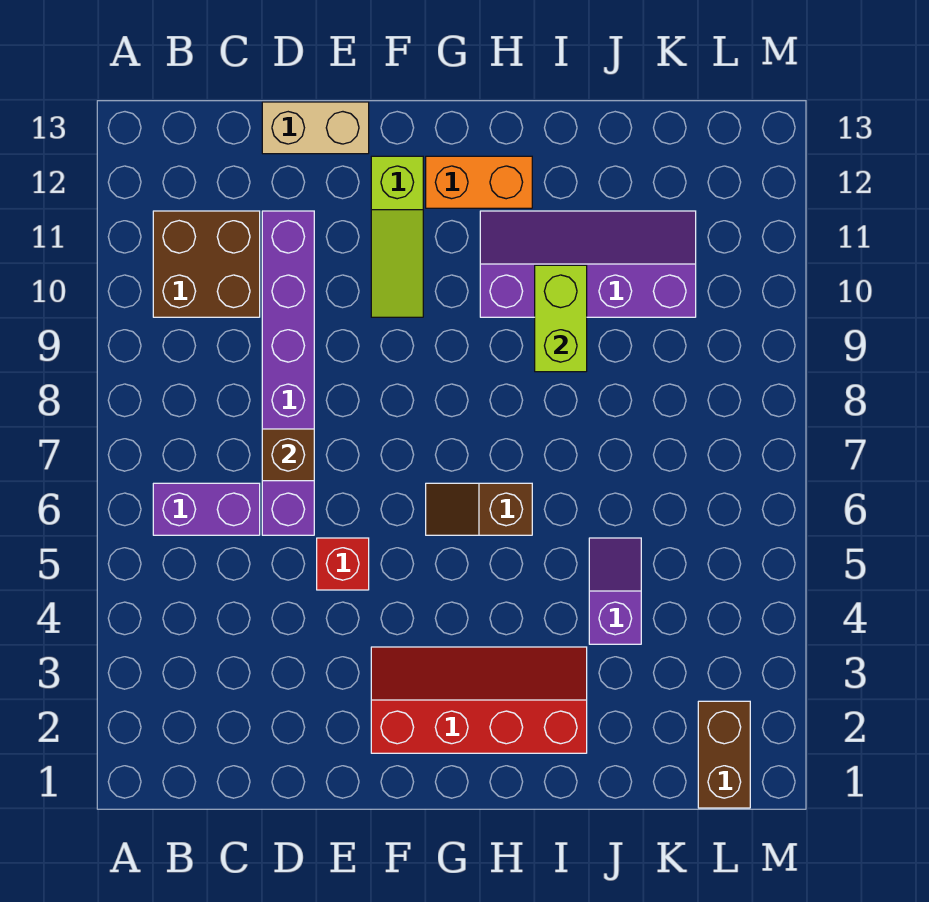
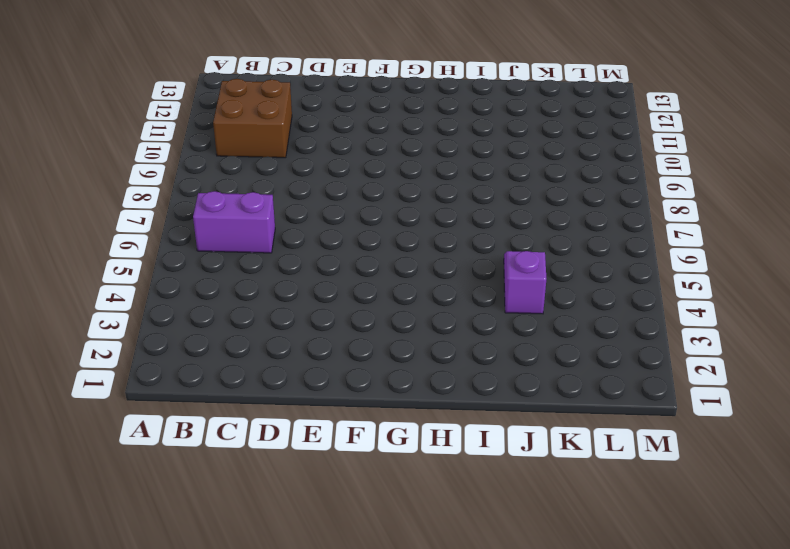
none -> purple 1x6 brick [262,211,314,535]
none -> tan 1x2 brick [262,102,369,154]
none -> red 1x1 brick [317,538,369,590]

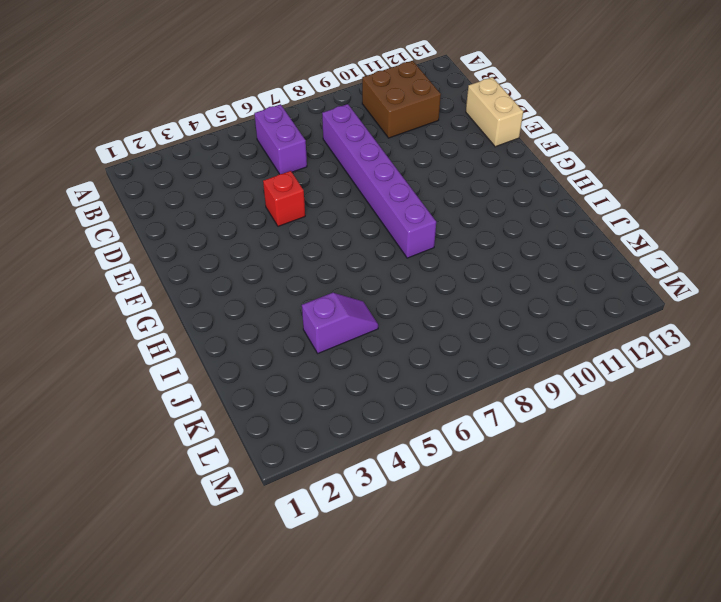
purple 1x6 brick [322,104,436,258] -> purple 1x6 brick turned to [262,211,314,535]
none -> red 2x4 slope [371,647,587,753]
none -> lime 1x3 slope [371,156,423,317]
none -> brown 1x2 slope [426,483,532,535]

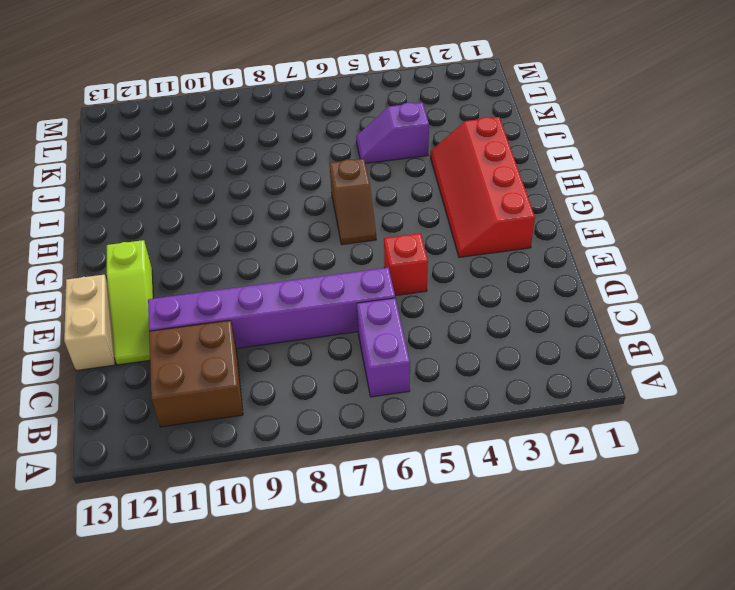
lime 1x3 slope [107,240,153,365] -> lime 1x3 slope turned to [371,156,423,317]
none -> orange 1x2 brick [426,156,532,208]
none -> purple 2x4 slope [480,211,696,317]
none -> brown 1x2 brick [698,701,750,808]

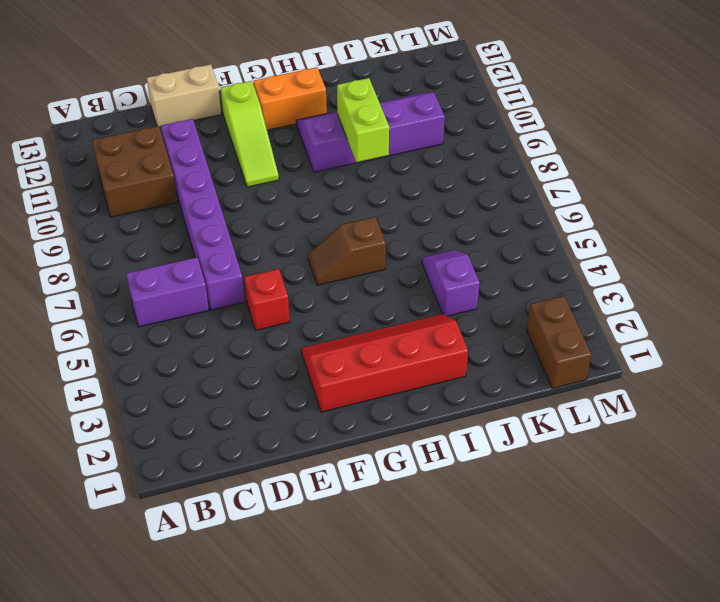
none -> brown 1x1 brick [262,429,314,481]

